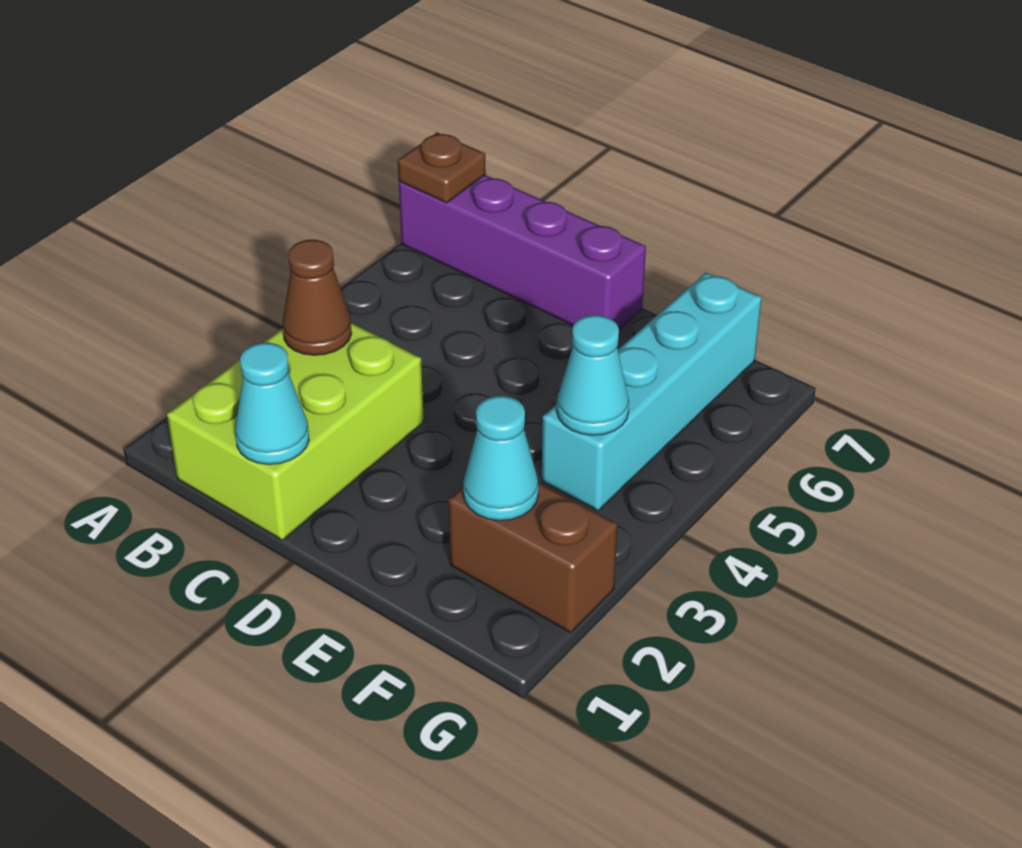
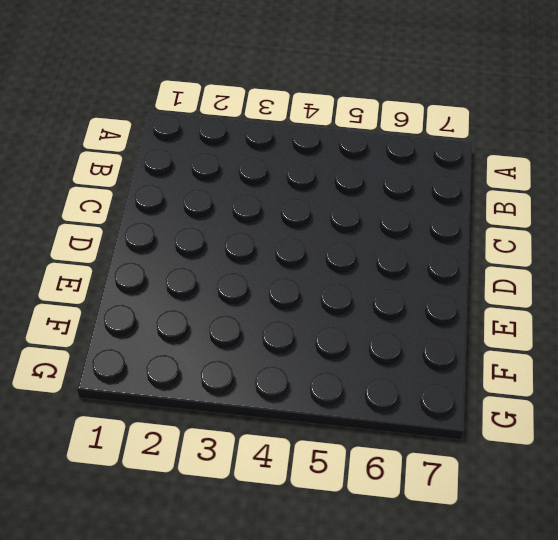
none -> purple 1x4 brick [399,175,646,329]
none -> lime 2x3 brick [167,323,424,540]

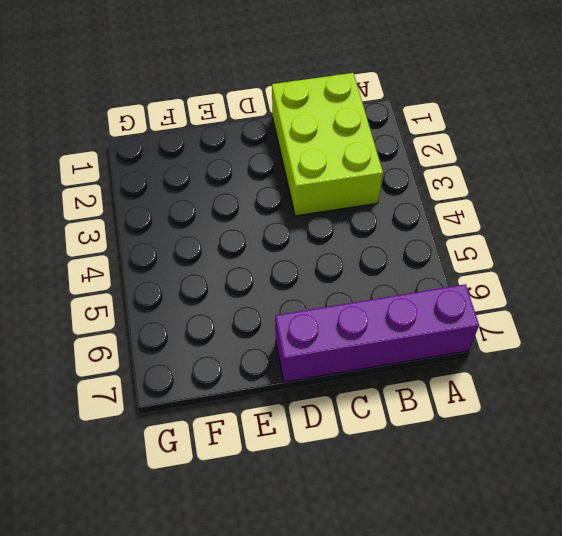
none -> brown 1x2 brick [448,482,618,632]
none -> cyan 1x4 brick [542,273,762,510]

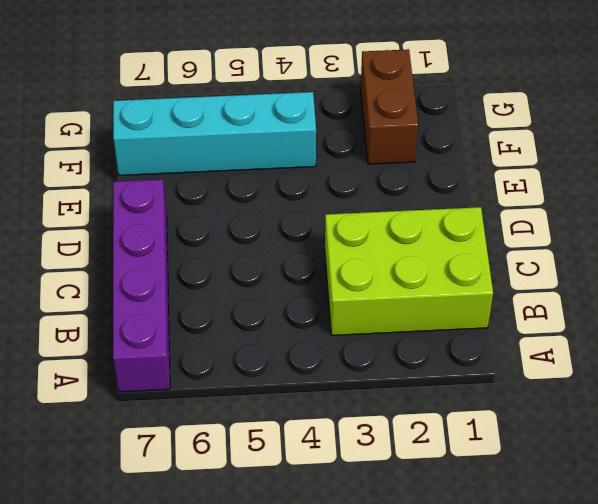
none -> brown 1x1 plate [398,133,486,203]
none -> brown 1x1 cone [282,240,352,355]

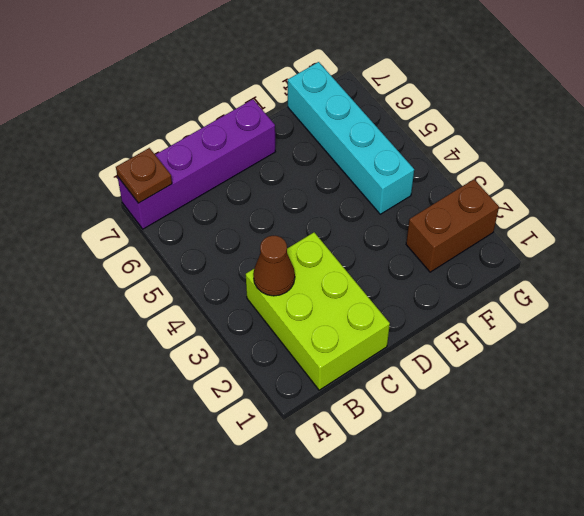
none -> cyan 1x1 cone [235,343,309,464]
none -> cyan 1x1 cone [463,396,538,521]

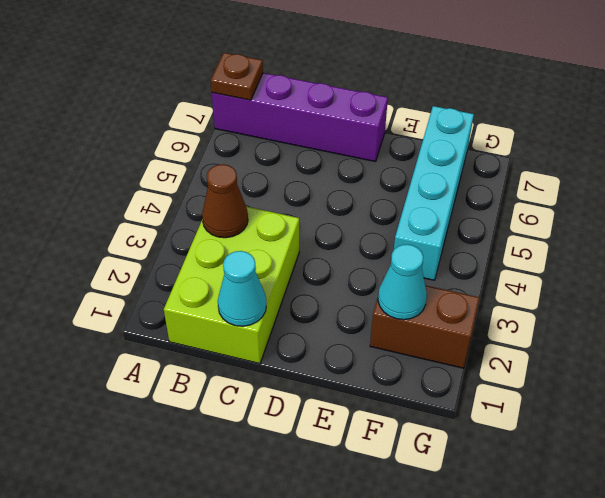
none -> cyan 1x1 cone [557,315,629,435]

